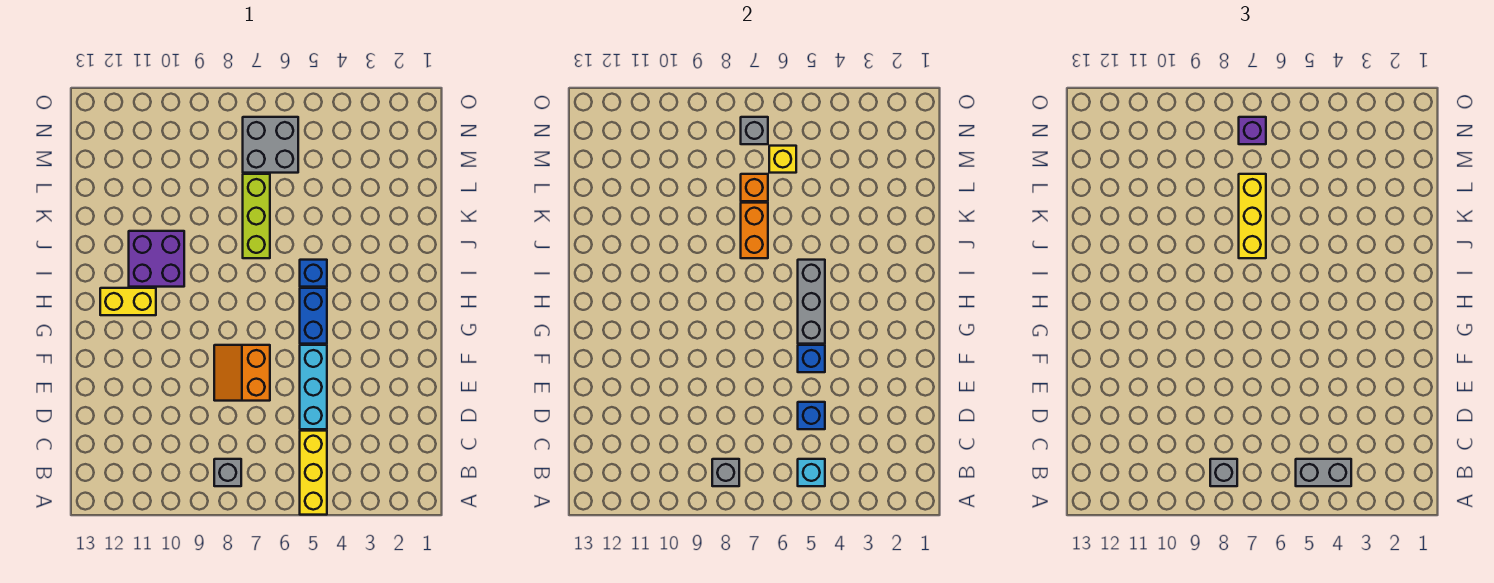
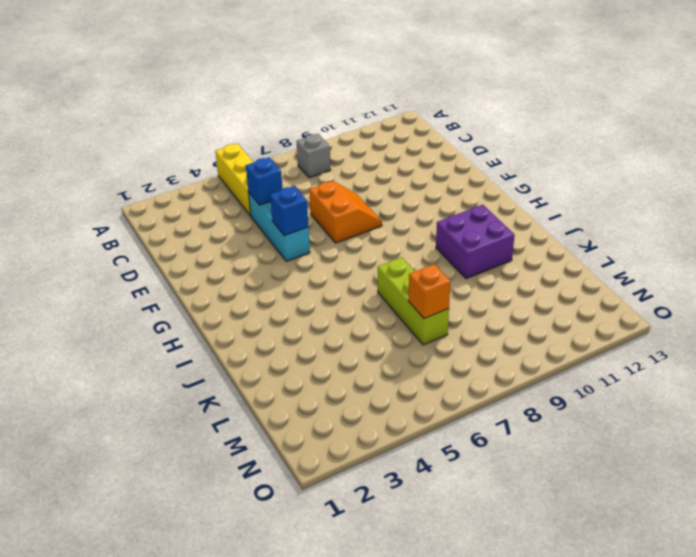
none -> blue 1x2 brick [300,288,327,344]
none -> yellow 1x2 brick [100,288,156,315]
none -> blue 1x1 brick [300,260,327,287]

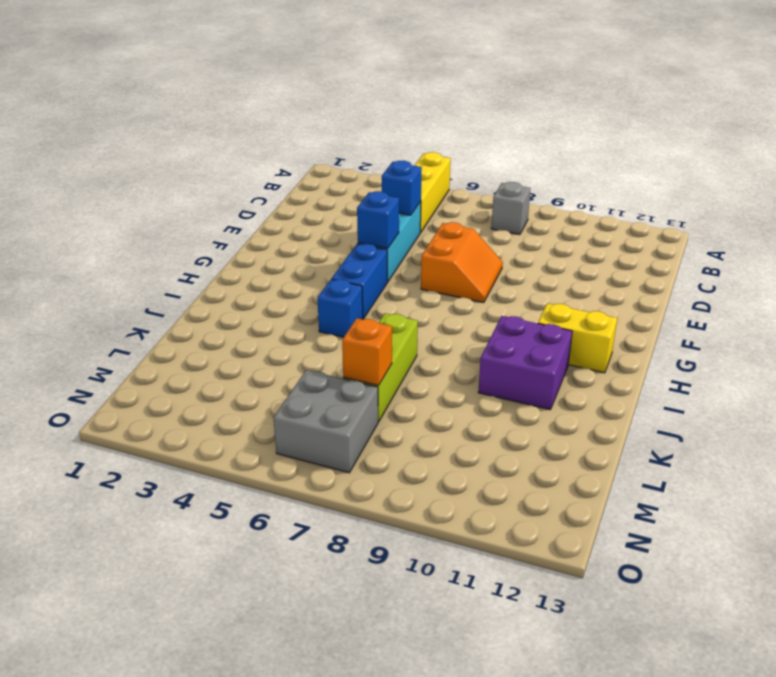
none -> cyan 1x1 brick [798,459,825,486]
none -> grey 1x1 brick [712,459,739,486]
none -> grey 1x3 brick [798,260,825,344]

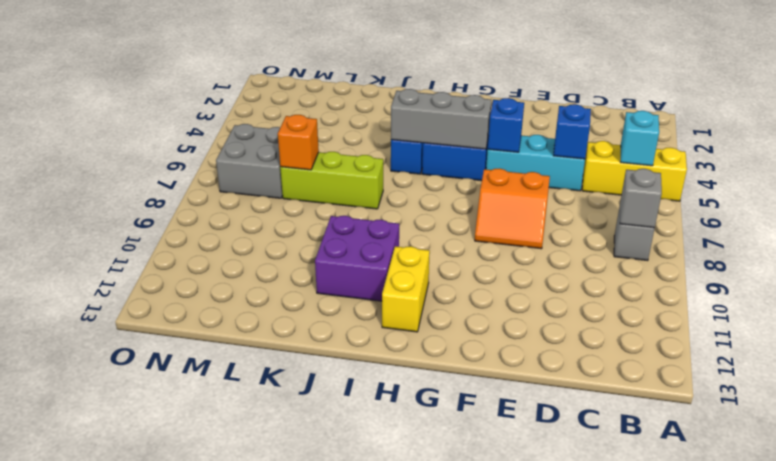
none -> orange 1x2 brick [741,203,768,258]
none -> yellow 1x1 brick [769,146,796,173]
none -> grey 1x1 brick [741,117,768,144]

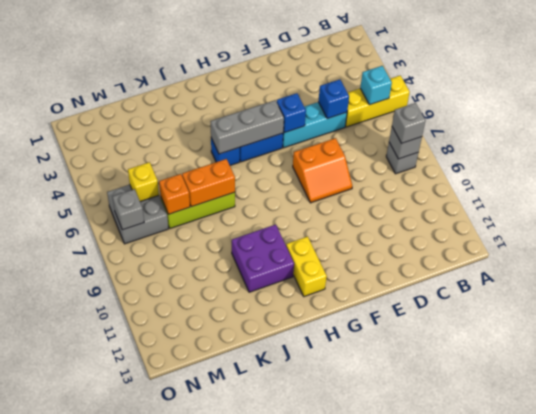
none -> grey 1x2 brick [1296,459,1351,486]
none -> yellow 1x3 brick [1239,174,1266,258]
none -> purple 1x1 brick [1239,117,1266,144]

